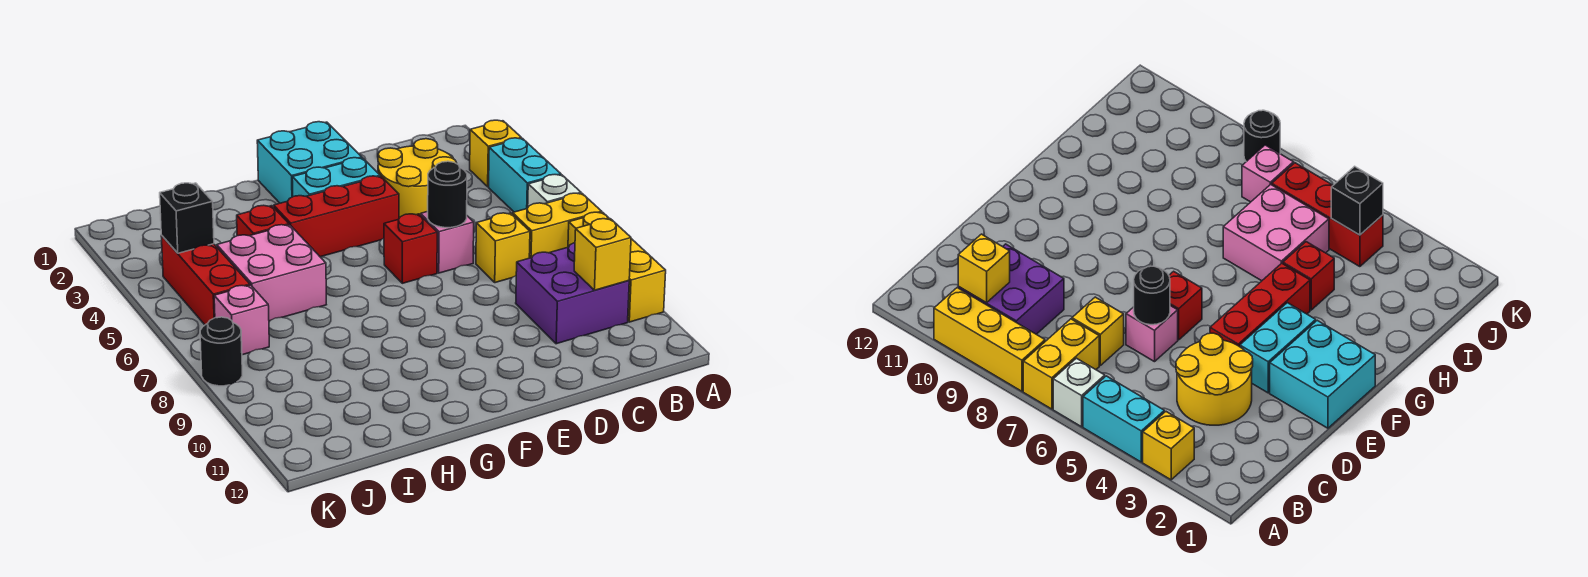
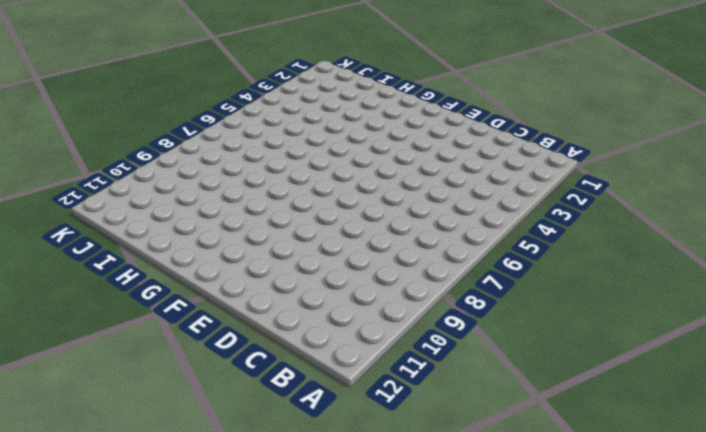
none -> yellow 1x1 brick [470,120,521,187]
none -> cyan 1x2 brick [489,138,561,212]
none -> white 1x1 brick [528,175,581,207]

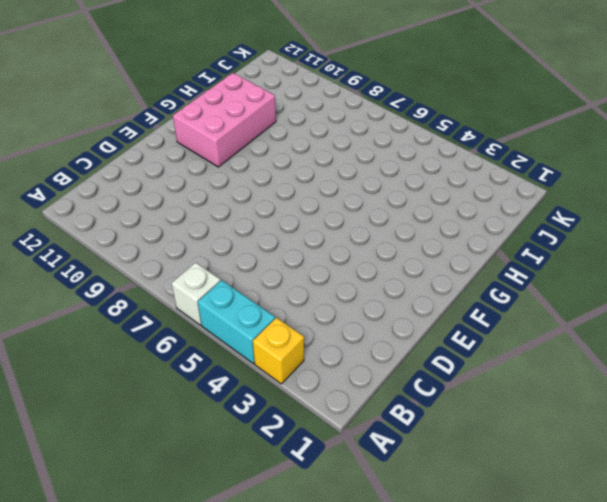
pink 2x3 brick [173,73,276,167] -> none
none -> yellow 1x2 brick [513,193,602,258]
none -> yellow 1x3 brick [568,212,666,322]
none -> purple 2x2 brick [516,243,629,344]

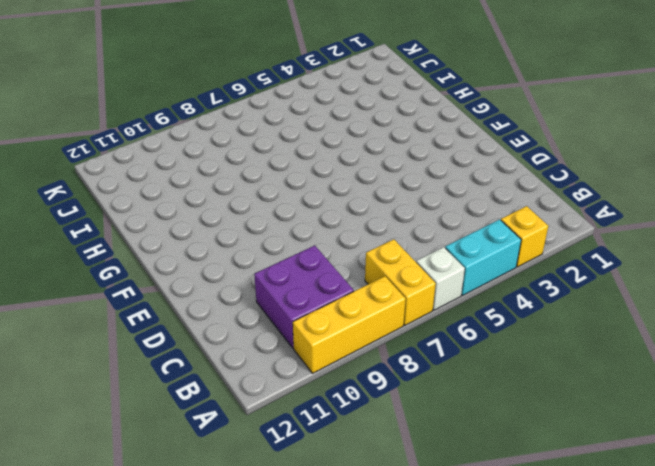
none -> yellow 2x2 round brick [378,139,457,218]
none -> yellow 1x1 brick [476,213,530,283]
none -> pink 1x1 brick [421,212,474,273]

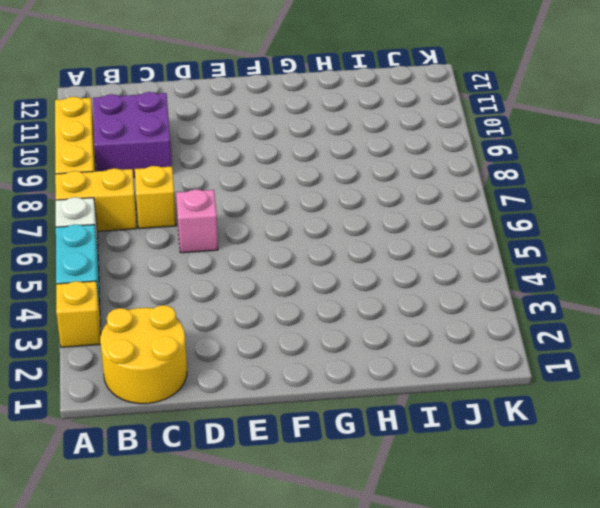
yellow 2x2 round brick [100,305,187,404] -> yellow 2x2 round brick moved to [378,139,457,218]
none -> cyan 2x2 brick [257,122,362,203]
none -> cyan 1x2 brick [292,158,380,197]
none -> red 1x3 brick [274,176,399,257]

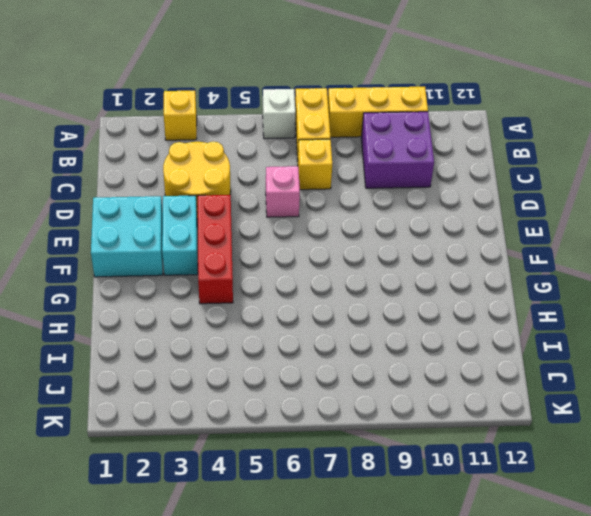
none -> cyan 1x2 brick [489,138,561,212]
none -> red 1x1 brick [384,214,437,283]
none -> red 1x1 brick [237,205,289,236]

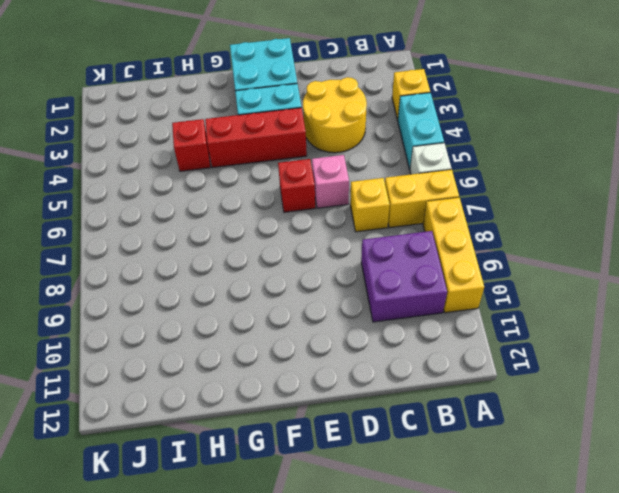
none -> pink 2x2 brick [217,225,326,321]
none -> red 1x3 brick [161,235,250,325]
none -> pink 1x1 brick [214,285,269,355]

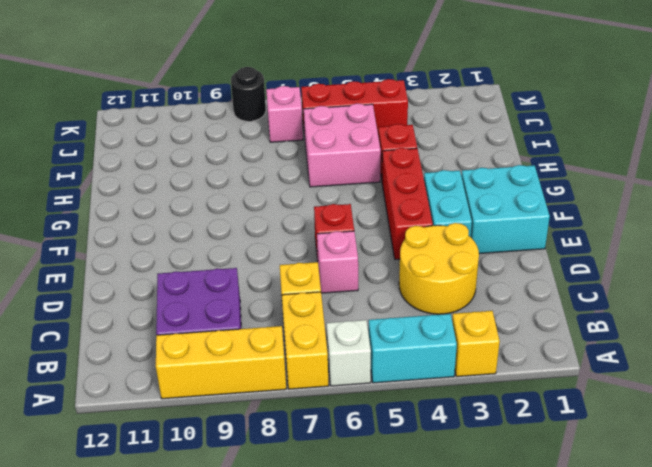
none -> yellow 1x1 brick [574,219,631,290]
none -> black 1x1 round brick [428,161,467,228]
none -> black 1x1 brick [160,183,214,253]

